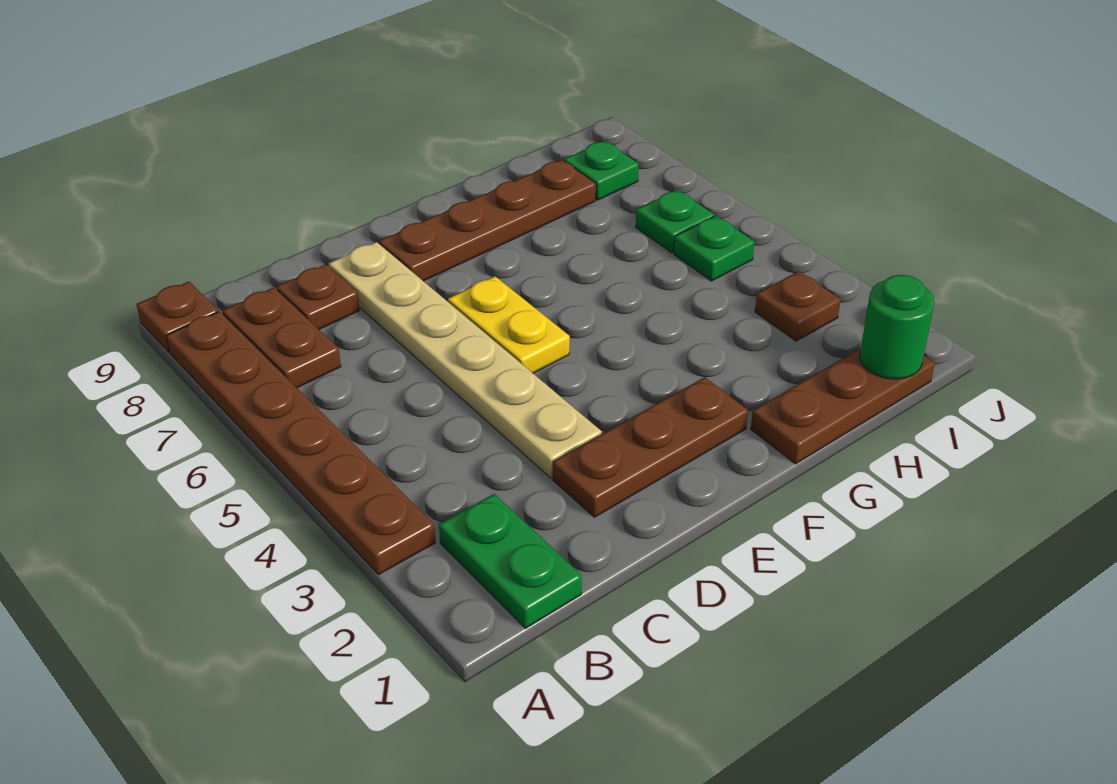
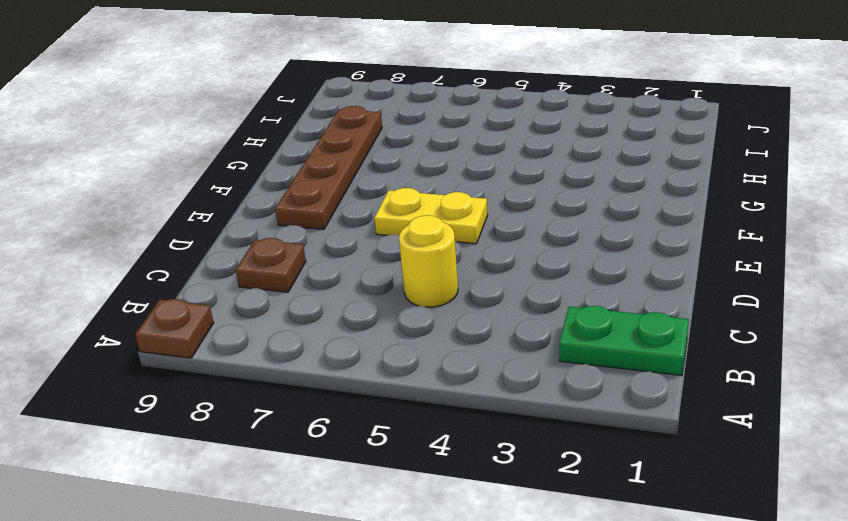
yellow 1x1 round brick [399,215,458,307] -> none
none -> brown 1x6 plate [166,312,435,575]
none -> brown 1x2 plate [222,287,341,388]
none -> brown 1x3 plate [553,377,748,517]

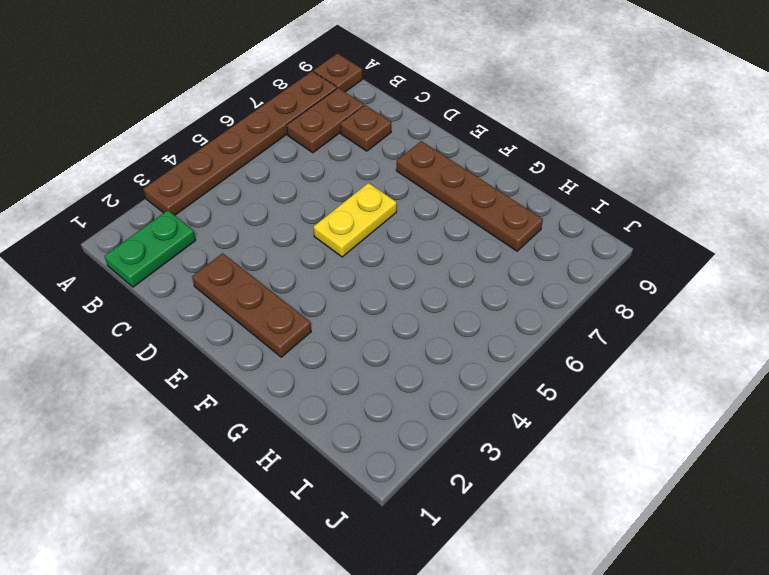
none -> tan 1x6 plate [329,242,602,478]
none -> brown 1x3 plate [751,348,935,464]
none -> brown 1x1 plate [755,271,841,341]

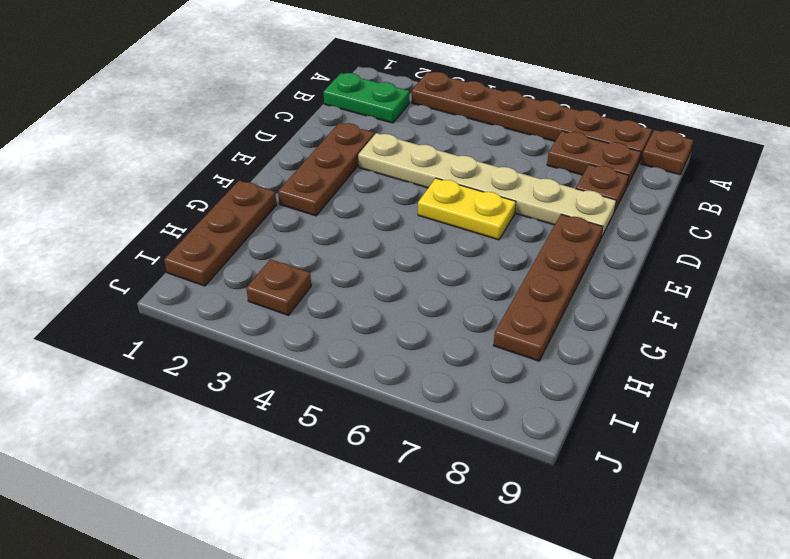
none -> green 1x1 plate [674,216,755,281]
none -> green 1x1 plate [636,190,714,253]
none -> green 1x1 plate [564,141,639,200]

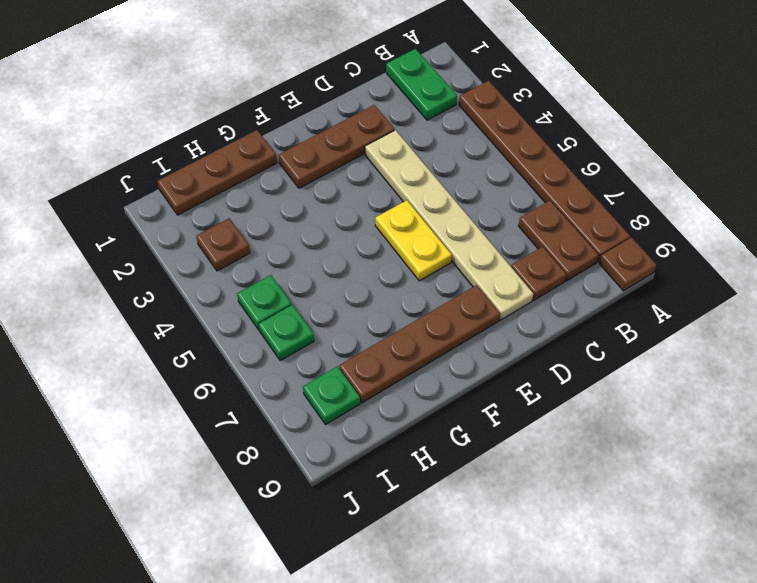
none -> green 1x1 round brick [860,275,934,379]

